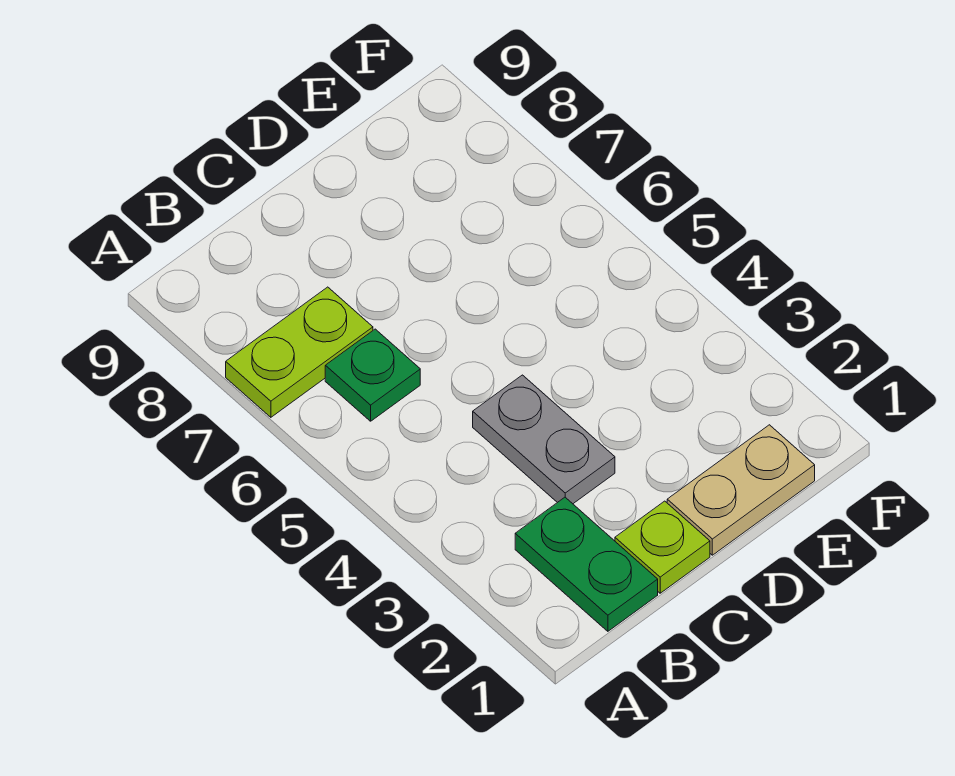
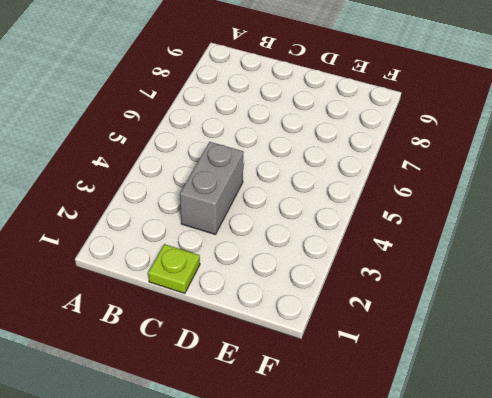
grey 1x2 brick [180,142,244,235] -> grey 1x2 plate [473,375,615,504]
none -> lime 1x2 plate [226,287,373,417]
none -> green 1x2 plate [515,497,658,631]

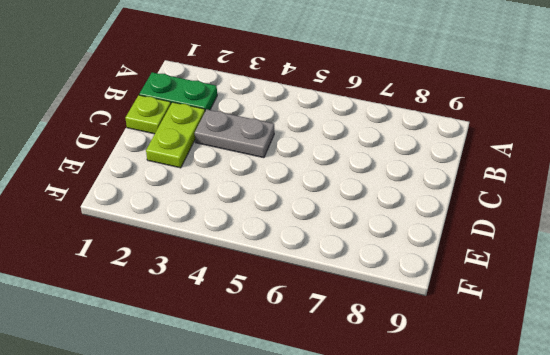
lime 1x2 plate [146,102,205,168] -> lime 1x2 plate moved to [226,287,373,417]
none -> green 1x1 plate [325,329,420,421]
none -> tan 1x2 plate [667,425,815,555]

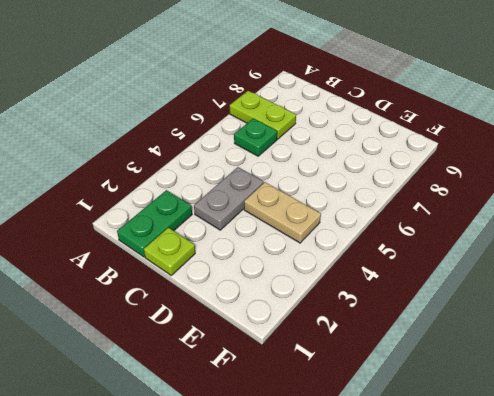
tan 1x2 plate [244,182,321,243] -> tan 1x2 plate moved to [667,425,815,555]

